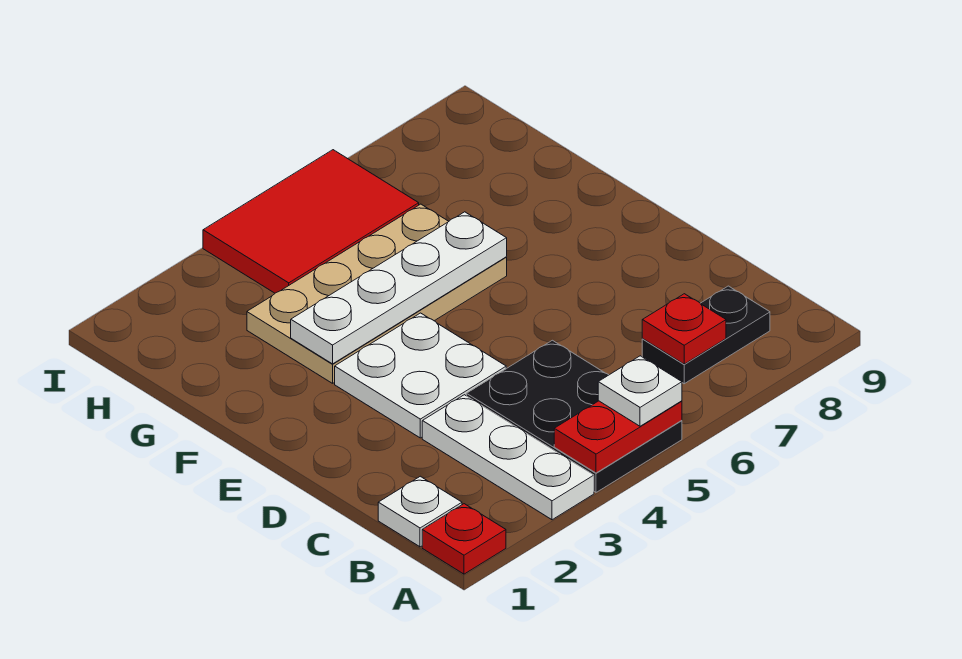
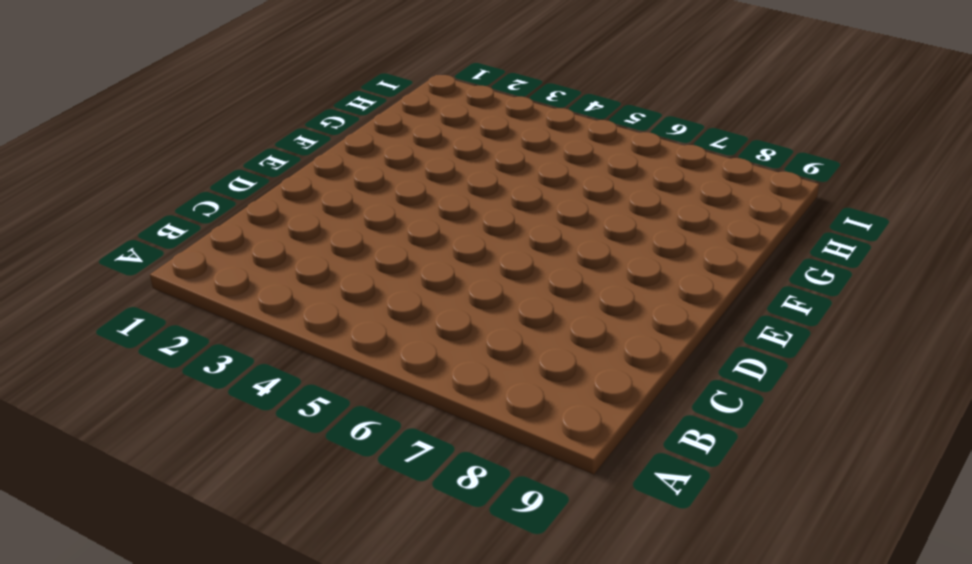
none -> red 1x1 plate [422,504,506,574]
none -> white 1x3 plate [422,395,594,520]
none -> black 2x3 plate [467,340,682,492]

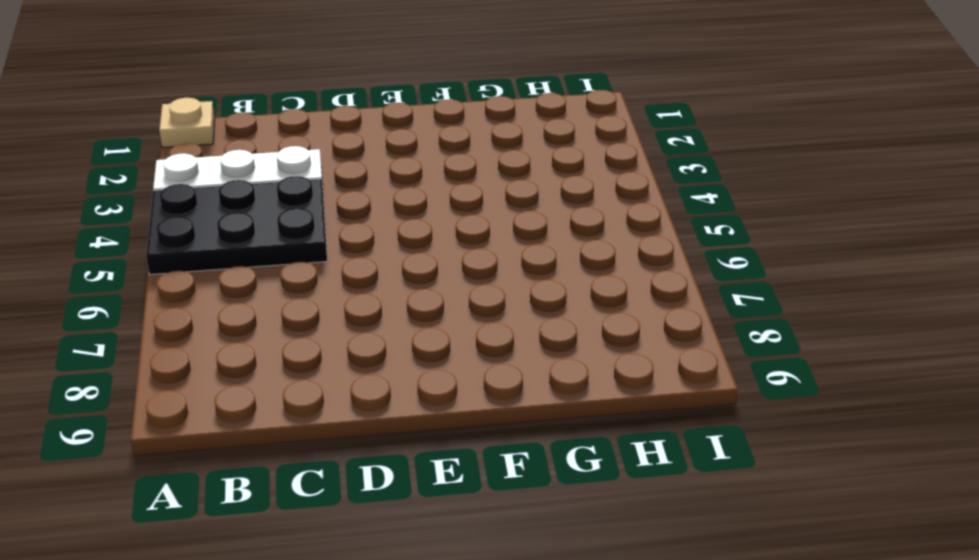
tan 1x1 plate [159,98,215,148] -> red 1x1 plate [422,504,506,574]
none -> white 1x1 plate [378,476,462,547]
none -> black 1x2 plate [642,286,770,384]
none -> white 2x2 plate [335,313,506,438]

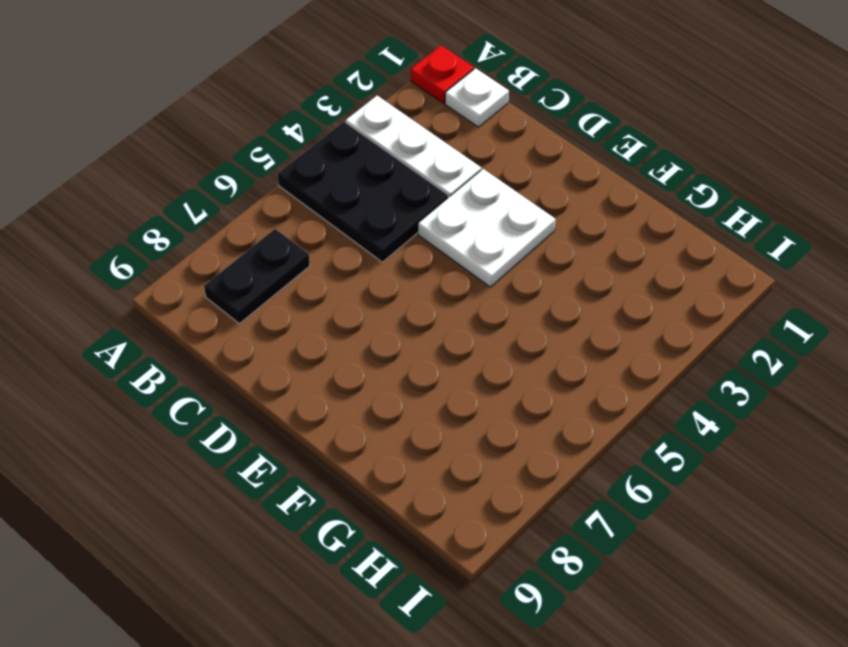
none -> tan 2x4 plate [247,204,507,383]
none -> red 2x3 tile [203,150,419,293]
none -> red 1x2 plate [554,401,682,473]

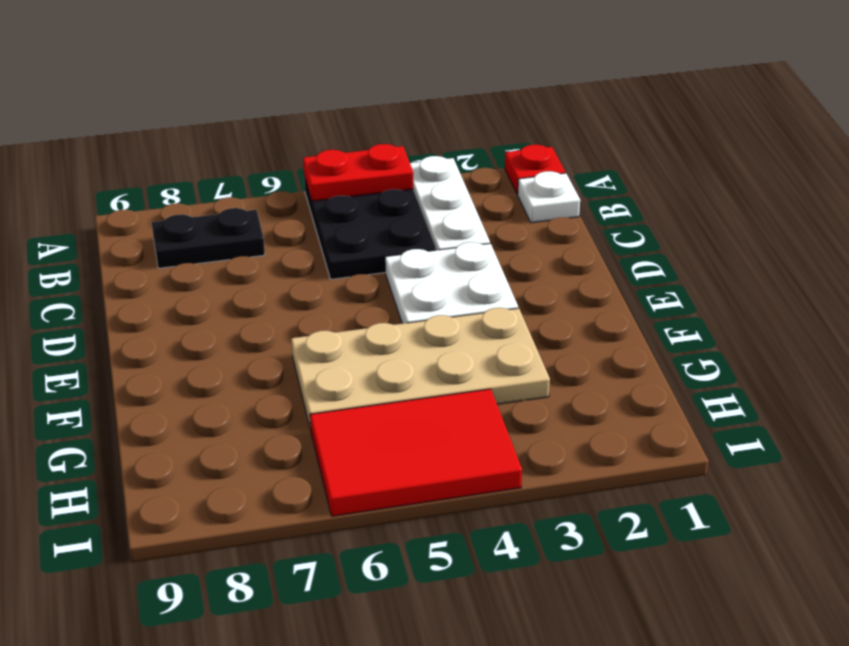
none -> red 1x1 plate [642,294,726,364]
none -> white 1x4 plate [291,212,507,364]
none -> white 1x1 plate [598,356,682,426]

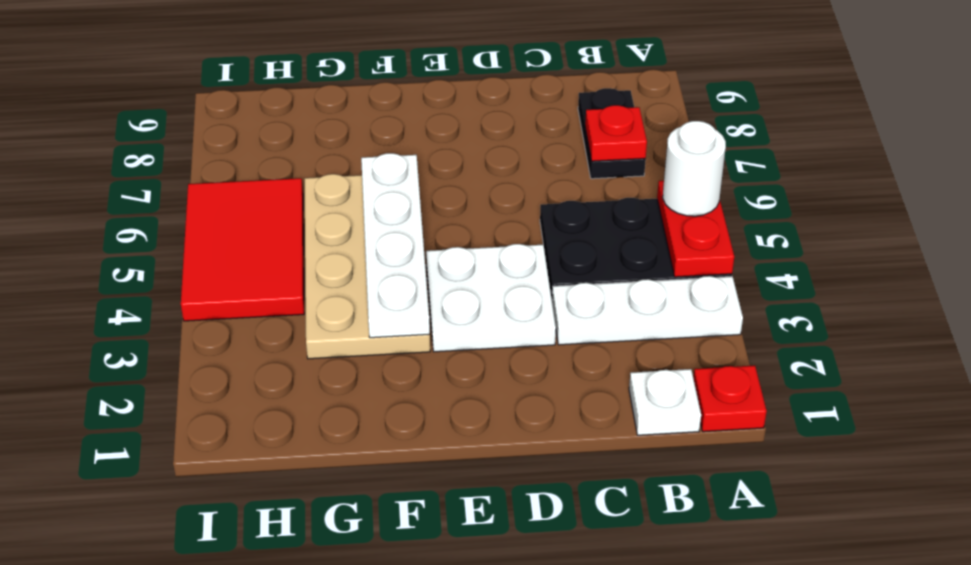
white 1x1 round brick [663,121,726,216] -> white 1x1 plate [598,356,682,426]

